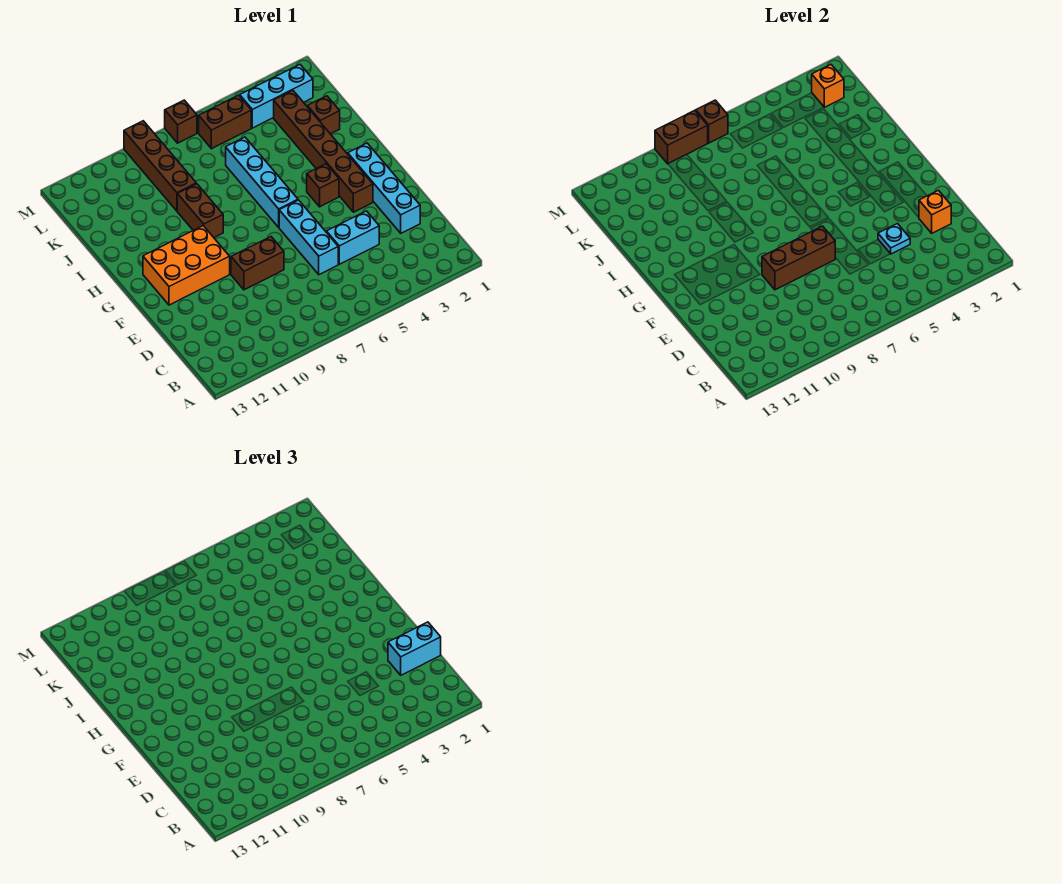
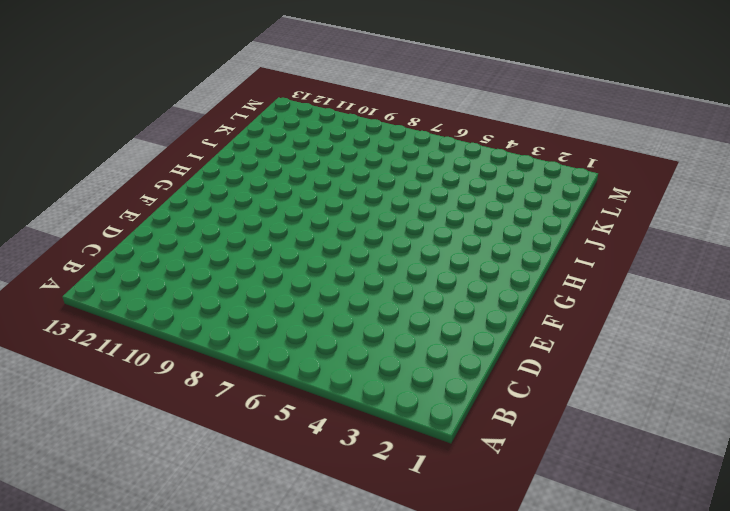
none -> cyan 1x4 brick [348,143,420,233]
none -> cyan 1x2 brick [327,211,379,264]
none -> cyan 1x3 brick [279,200,338,275]

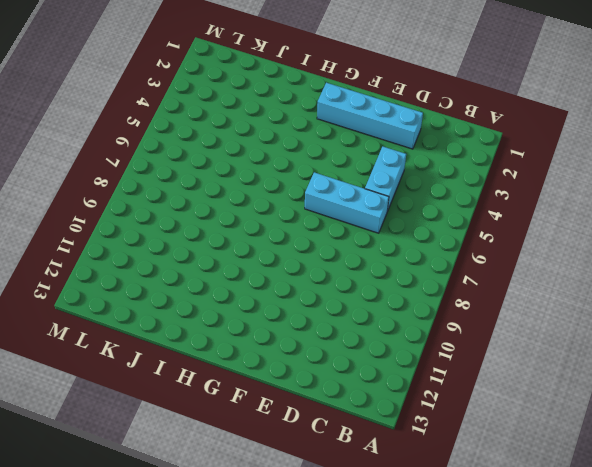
none -> brown 1x2 brick [231,237,284,290]
none -> brown 1x6 brick [274,91,373,212]
none -> orange 2x3 brick [143,226,230,305]

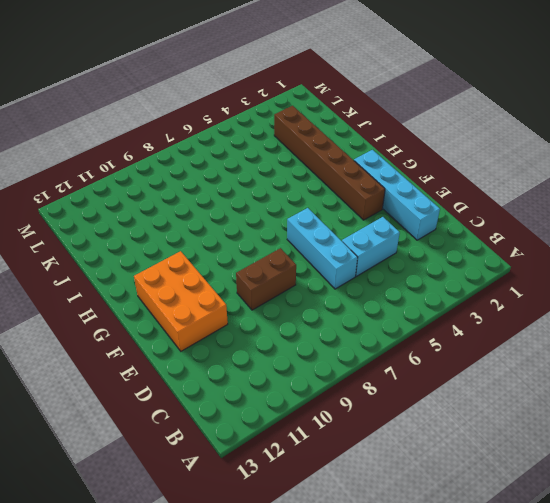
orange 2x3 brick [134,251,228,351] -> orange 2x3 brick turned to [143,226,230,305]
none -> brown 1x1 brick [307,164,339,207]
none -> cyan 1x4 brick [226,137,298,227]
none -> brown 1x2 brick [177,184,223,237]

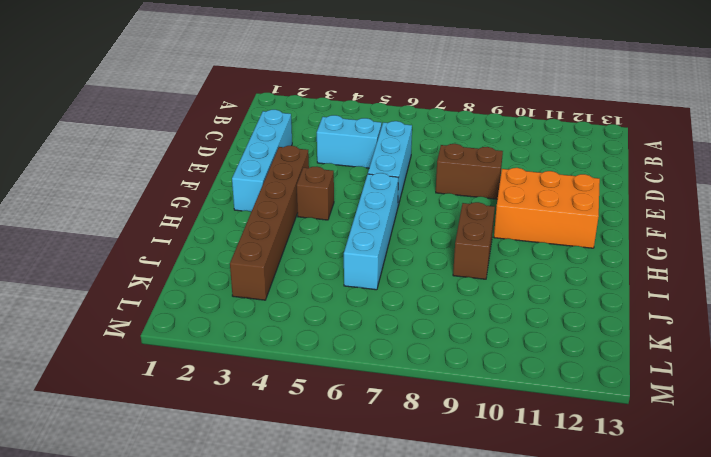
none -> brown 1x1 brick [307,96,340,134]
none -> brown 1x4 brick [124,121,196,211]
none -> cyan 1x3 brick [240,65,313,128]

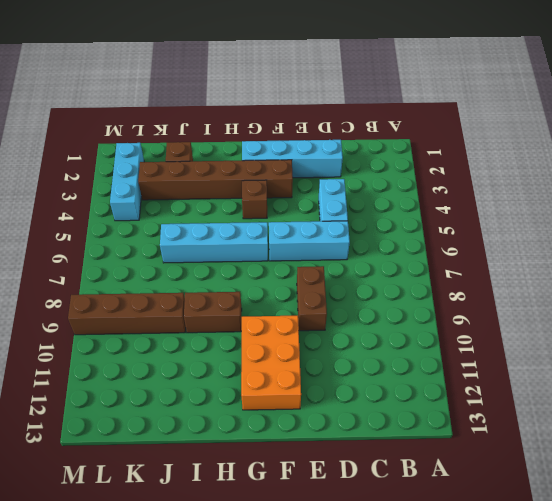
none -> brown 1x2 brick [199,95,251,149]
none -> brown 1x1 brick [165,100,197,143]
none -> orange 1x1 brick [919,190,951,233]

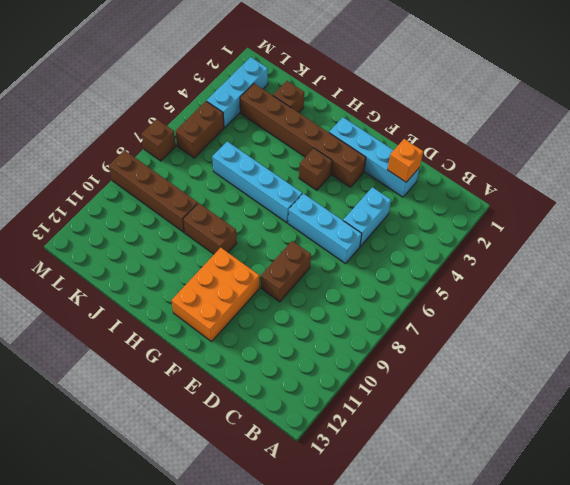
none -> cyan 1x1 plate [878,224,910,254]
none -> brown 1x3 brick [762,226,835,290]
none -> orange 1x1 brick [812,65,844,107]

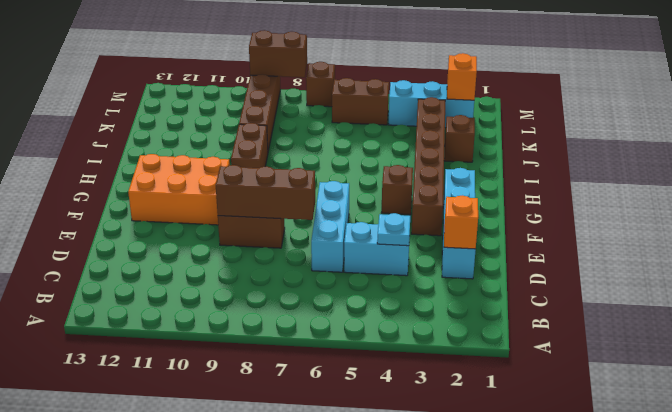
none -> cyan 1x4 brick [226,137,298,227]
none -> brown 1x1 brick [696,100,728,143]
none -> cyan 1x2 brick [388,622,441,675]

